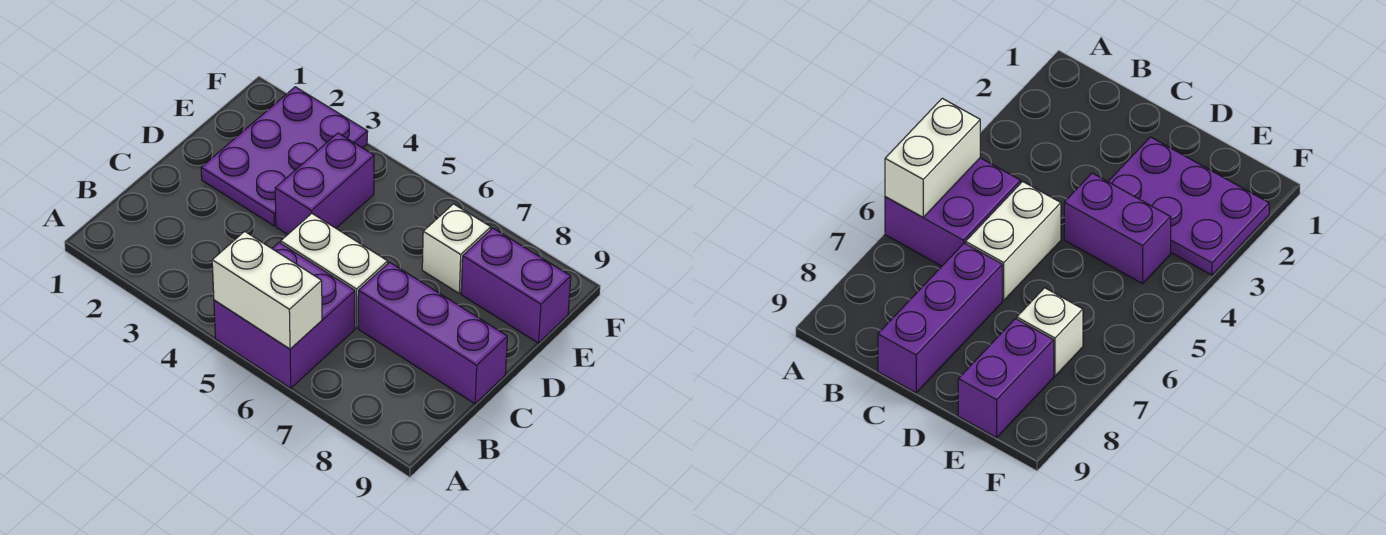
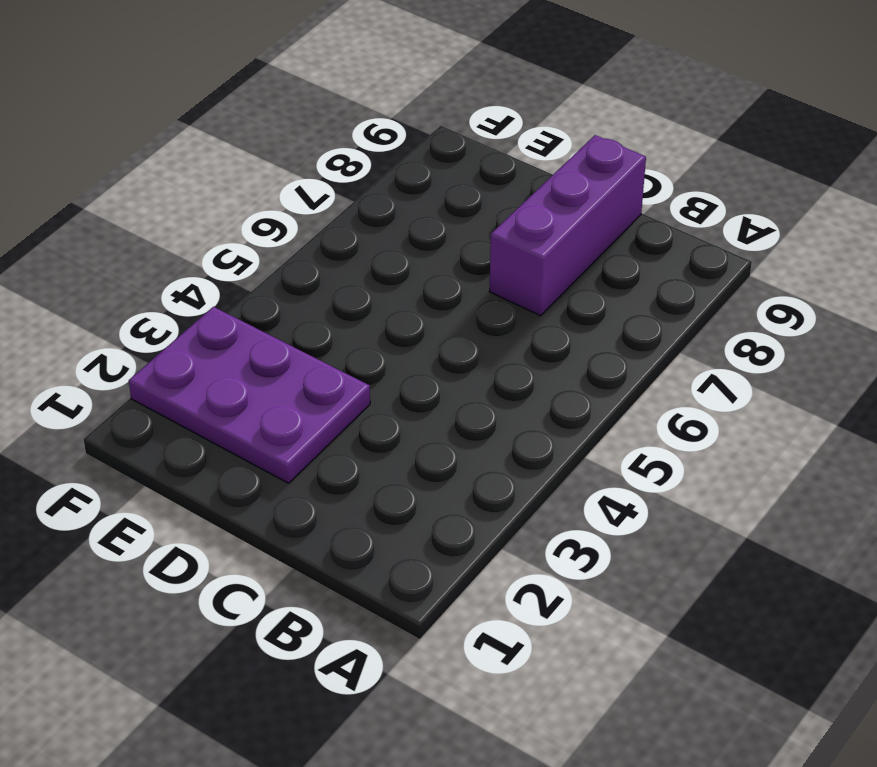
none -> purple 2x2 brick [214,243,355,388]
none -> white 1x2 brick [281,214,388,328]

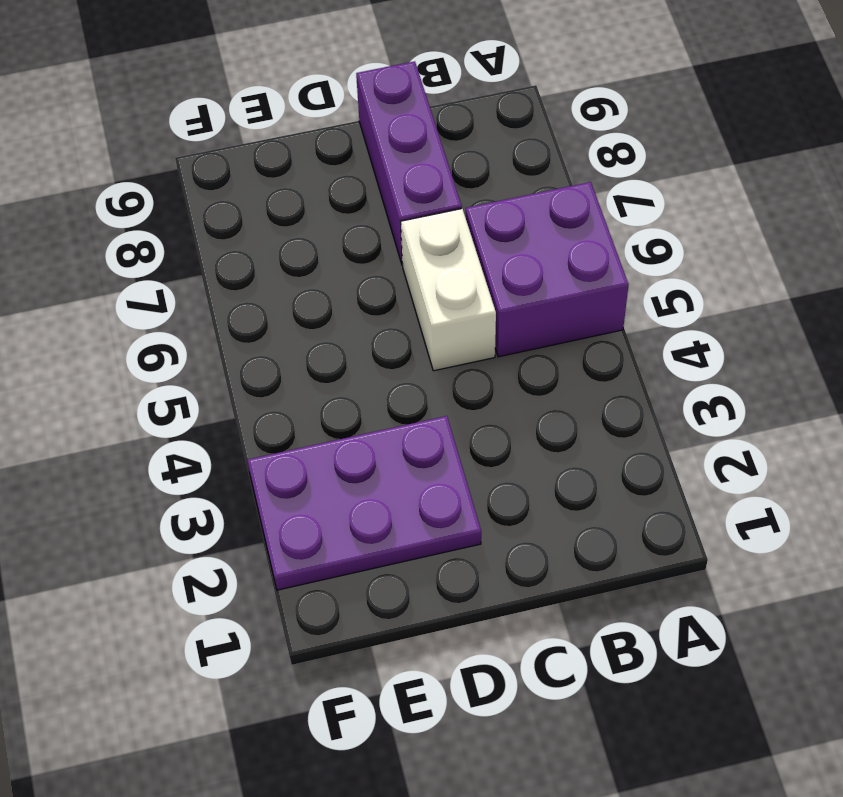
none -> purple 1x2 brick [275,133,374,235]
none -> white 1x1 brick [422,204,491,293]

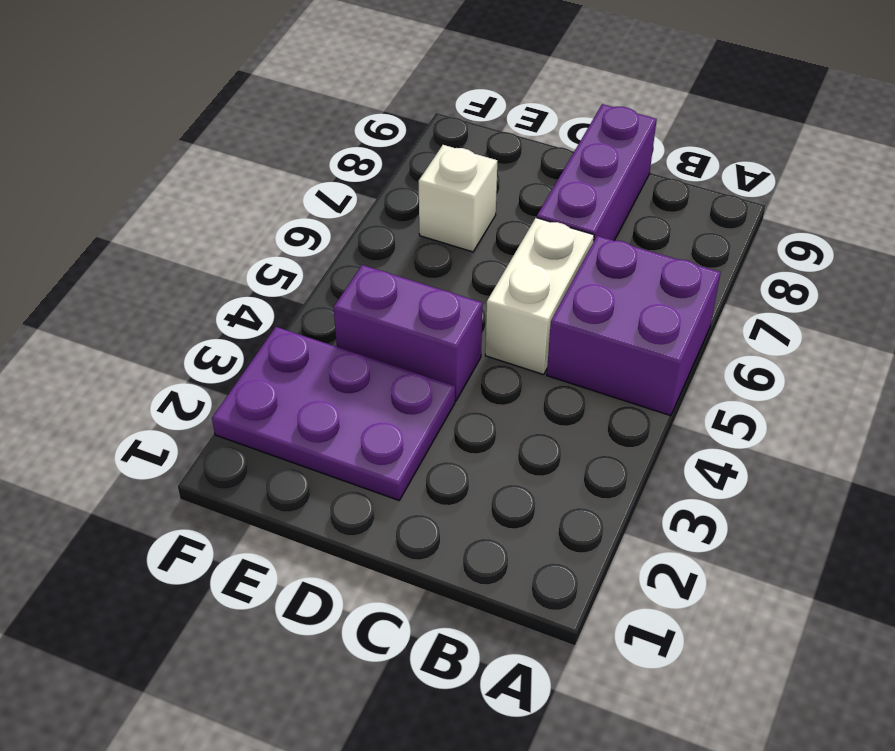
none -> purple 1x2 brick [461,228,571,343]
none -> white 1x2 brick [212,231,322,349]

